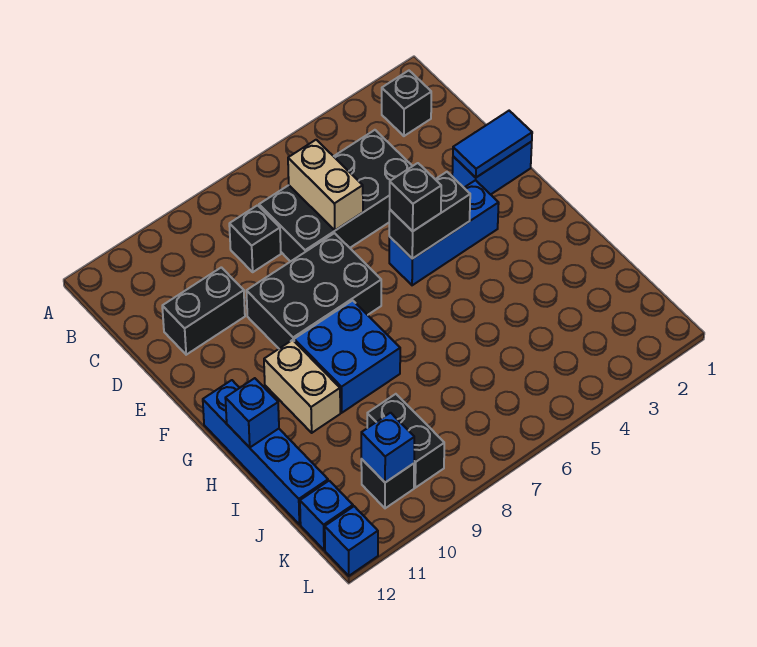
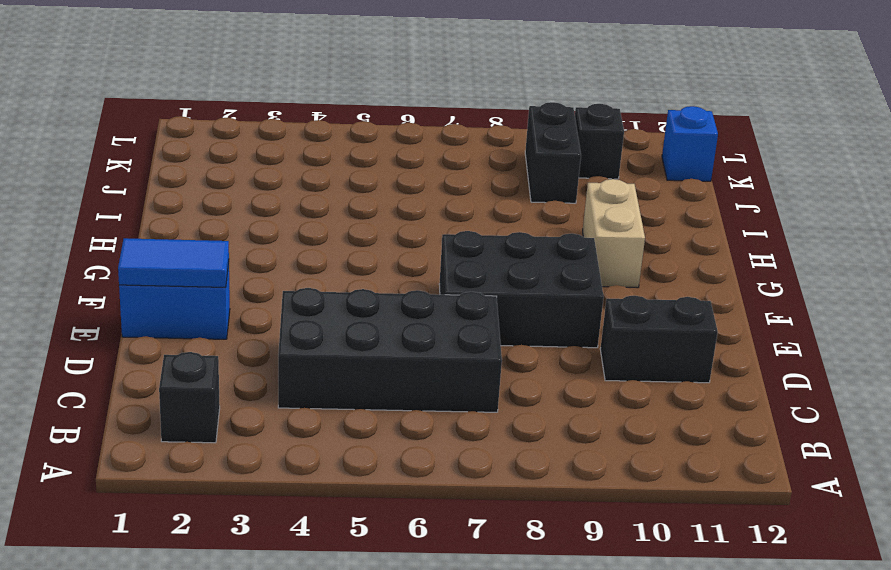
none -> black 1x1 brick [229,205,281,272]
none -> blue 1x3 brick [389,180,499,285]
none -> blue 2x2 brick [294,300,400,413]

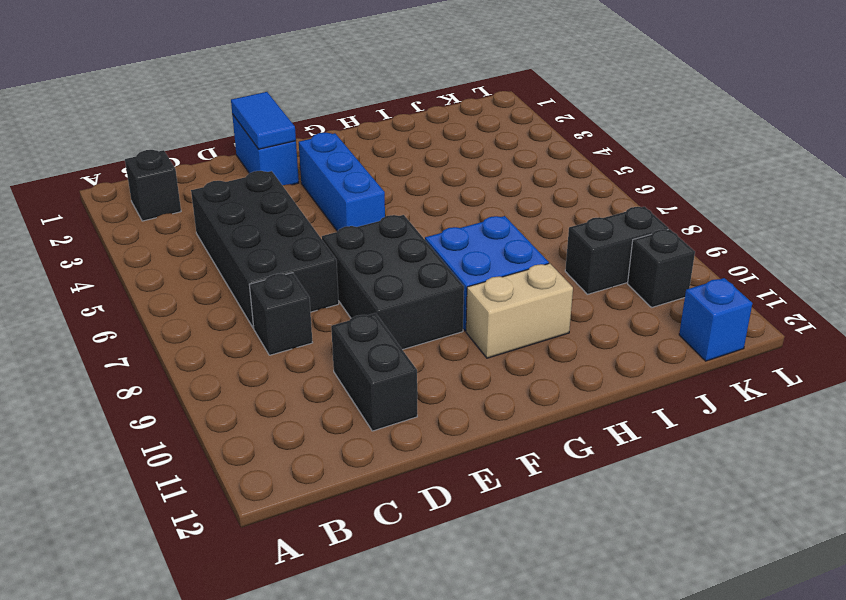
none -> blue 1x4 brick [203,380,328,524]
none -> blue 1x1 brick [325,506,378,576]
none -> tan 1x2 brick [288,140,363,230]

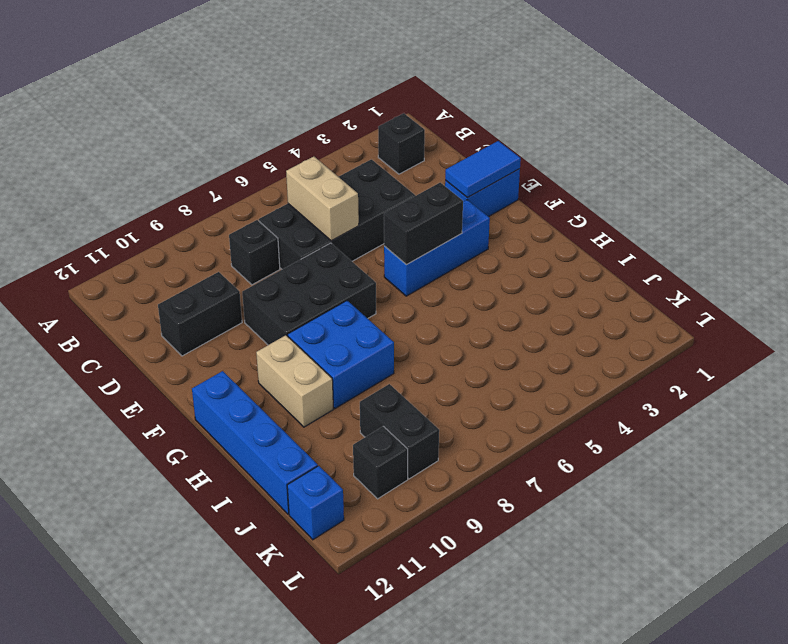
none -> blue 1x1 brick [325,506,378,576]
none -> blue 1x1 brick [225,378,279,448]
none -> blue 1x1 brick [361,413,414,483]

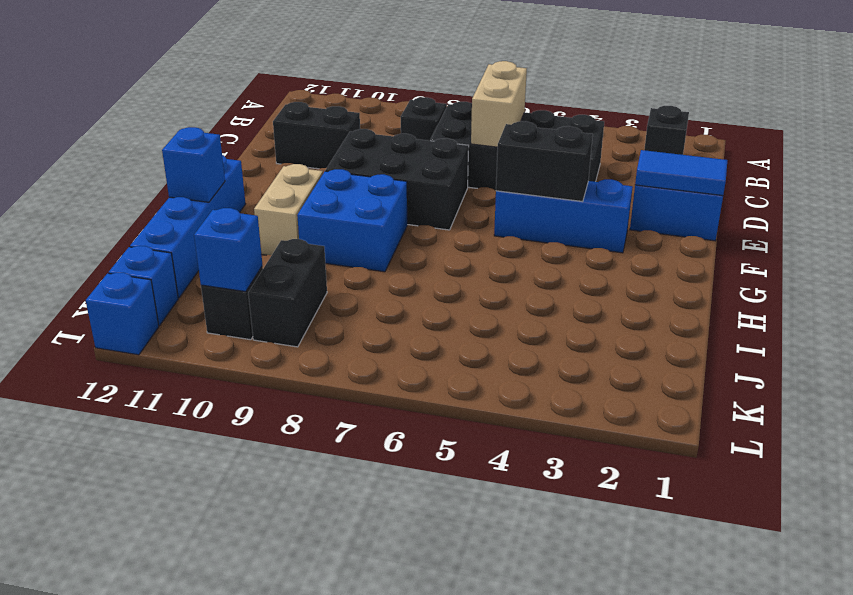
none -> black 1x1 brick [390,163,441,231]

